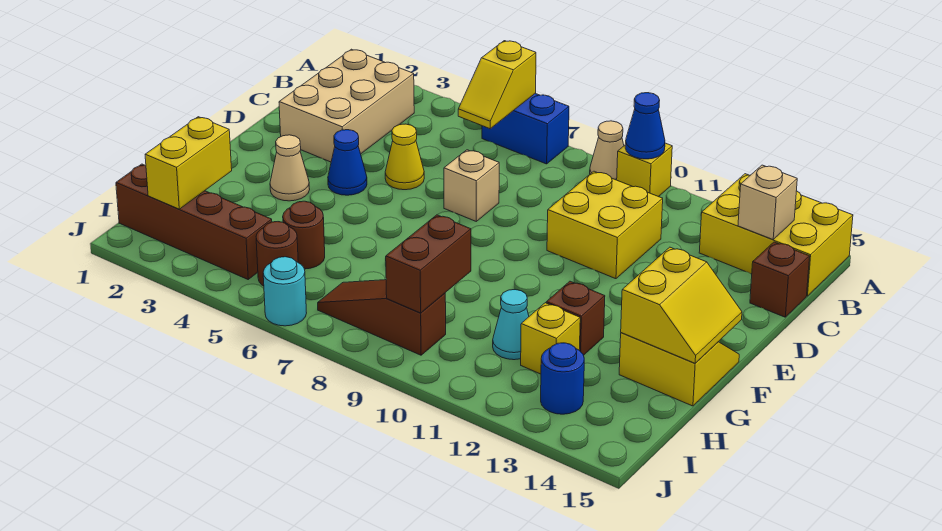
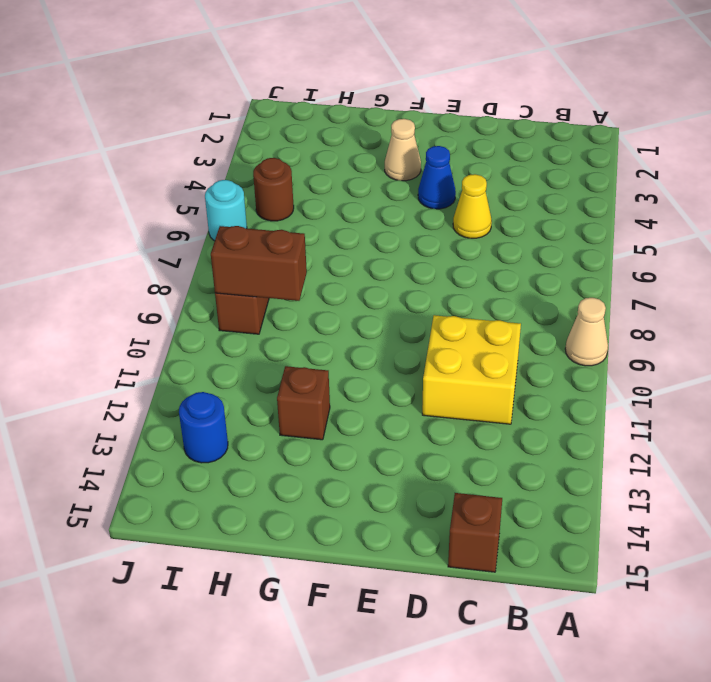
none -> blue 1x2 brick [482,93,569,164]
none -> yellow 1x1 brick [617,143,672,197]
none -> yellow 2x3 brick [699,174,853,296]

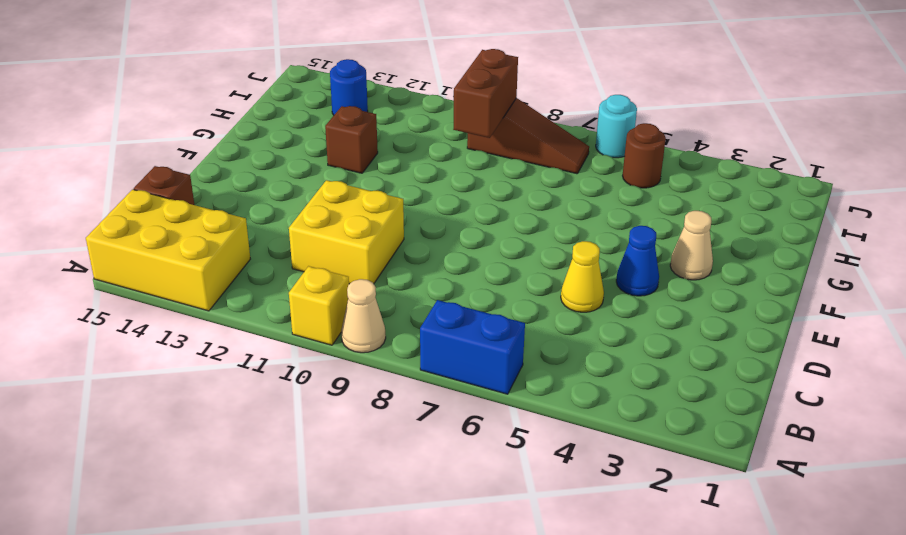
none -> tan 2x3 brick [279,49,414,162]
none -> tan 1x1 brick [444,150,499,221]
none -> yellow 2x2 slope [619,333,739,406]

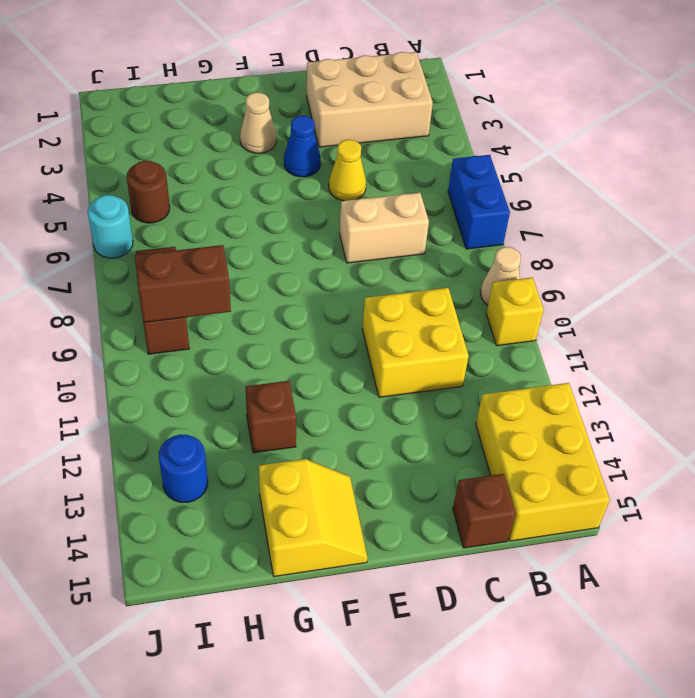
tan 1x2 brick [340,193,429,263] -> tan 1x1 brick [444,150,499,221]
none -> brown 1x1 round brick [283,201,325,269]
none -> cyan 1x1 cone [493,290,529,360]
none -> yellow 1x1 brick [521,303,580,374]

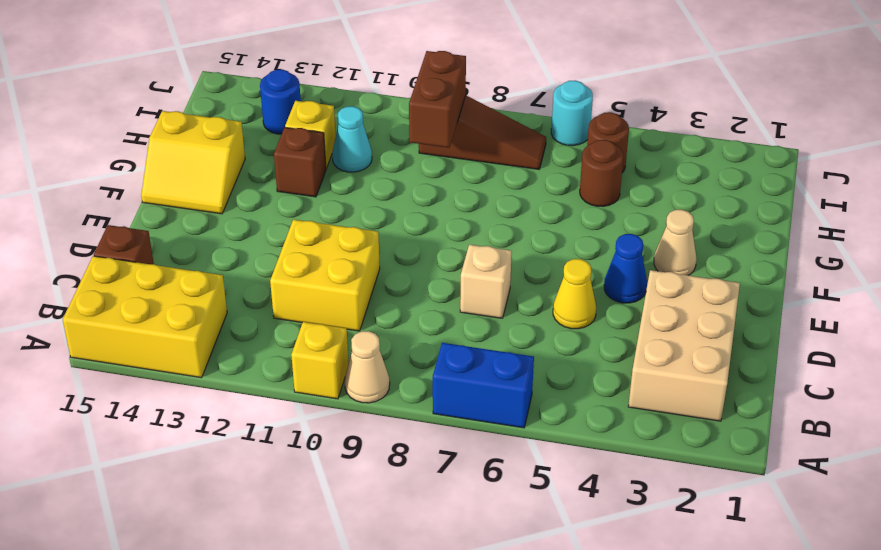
none -> brown 1x4 brick [116,164,272,279]
none -> yellow 1x2 slope [458,41,536,129]
none -> blue 1x1 cone [625,93,665,159]

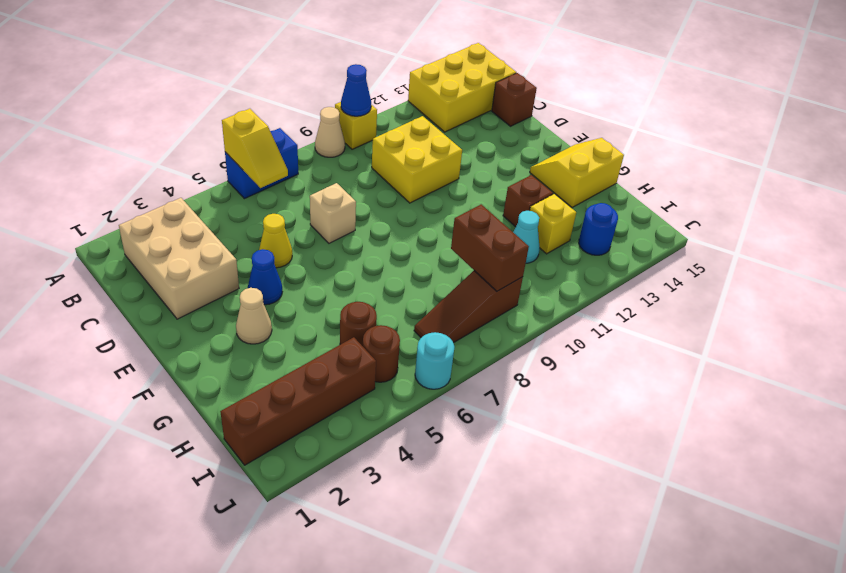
none -> tan 1x1 brick [738,165,797,239]
none -> yellow 2x2 slope [621,247,742,363]
none -> yellow 1x2 brick [145,117,232,209]

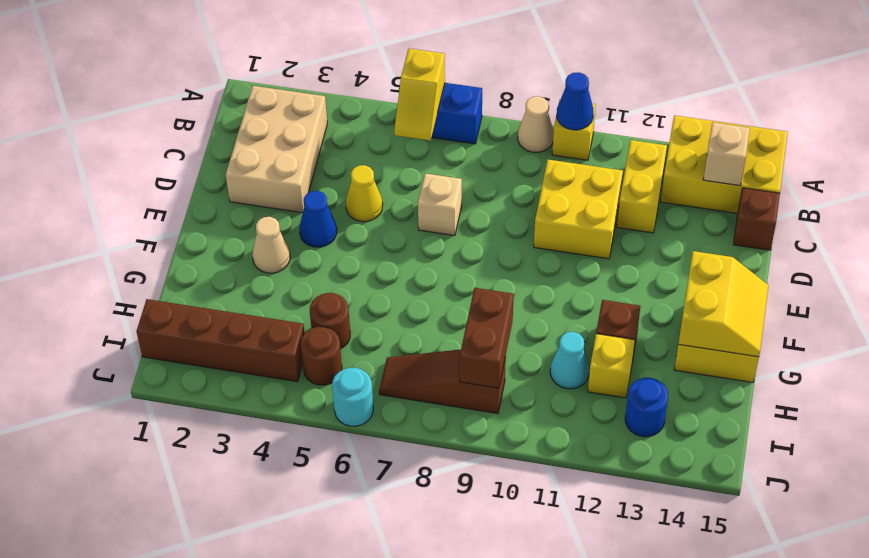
yellow 1x2 brick [617,140,667,233] -> yellow 1x2 brick moved to [145,117,232,209]

